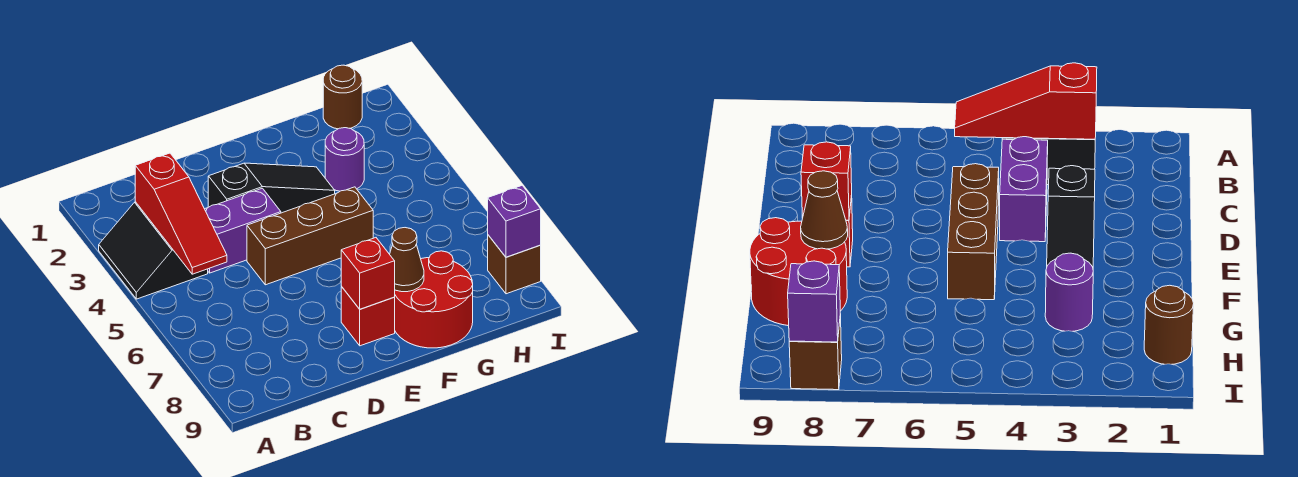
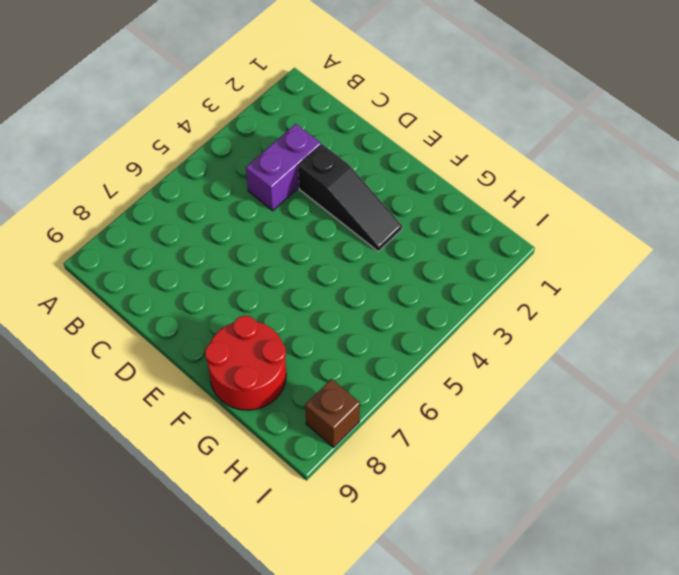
purple 1x2 brick [246,124,321,211] -> purple 1x2 brick turned to [205,188,281,273]
none -> black 2x2 slope [99,202,208,299]
none -> brown 1x3 brick [247,187,373,285]
none -> red 1x1 brick [341,287,395,346]

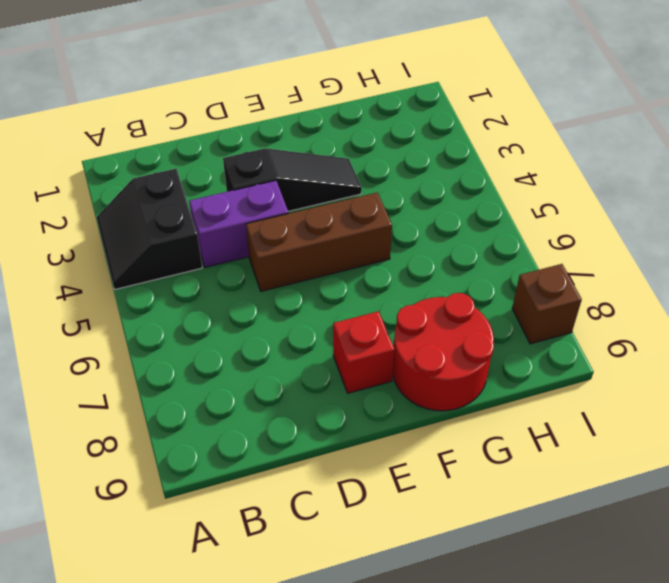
none -> purple 1x1 round brick [325,128,364,191]
none -> brown 1x1 round brick [323,65,362,129]
none -> red 1x3 slope [135,153,227,274]

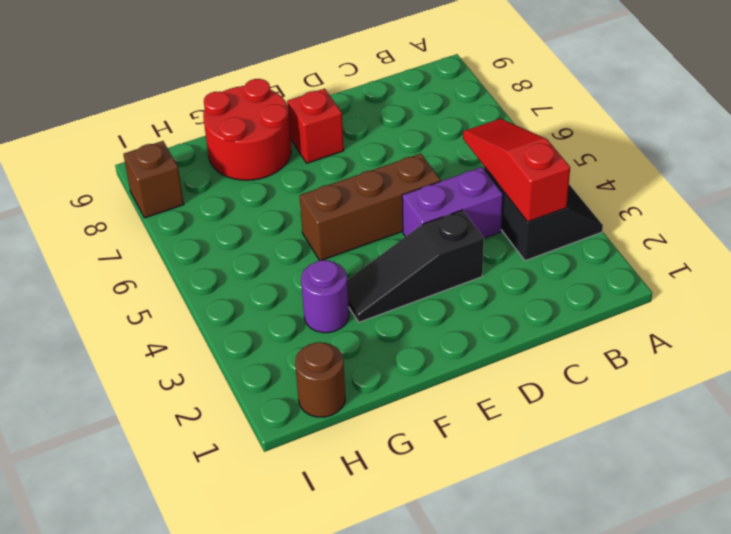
none -> red 1x1 brick [341,238,395,309]
none -> brown 1x1 cone [390,228,424,292]
none -> purple 1x1 brick [488,186,541,257]

